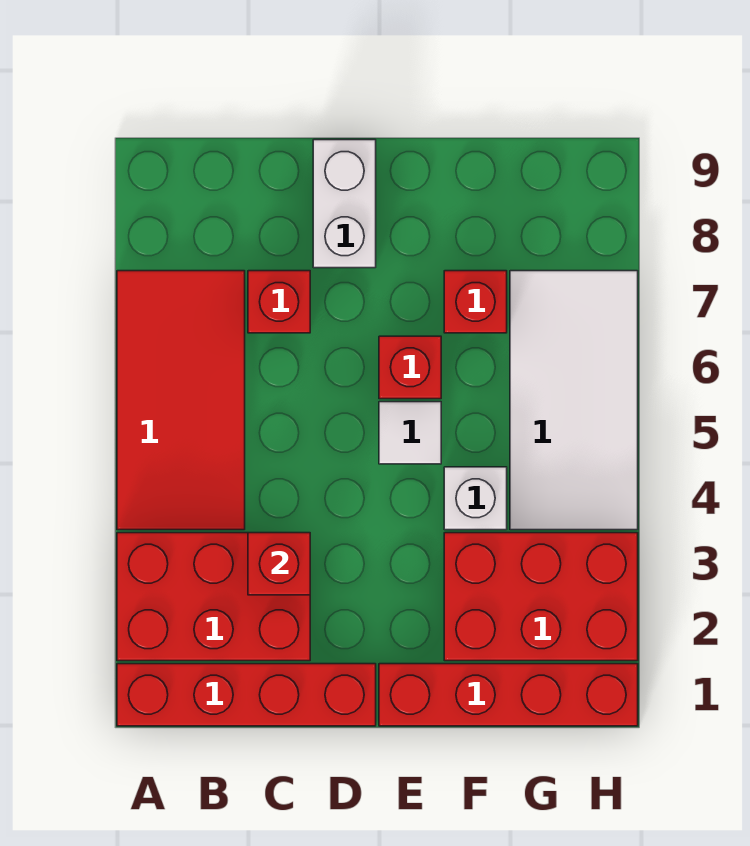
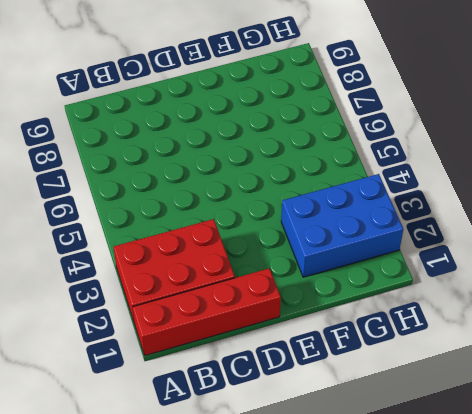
blue 2x3 brick [281,174,403,277] -> red 2x3 brick [444,533,638,661]
none -> red 2x4 tile [117,271,245,530]
none -> red 1x1 brick [248,271,310,333]
none -> white 1x2 brick [313,140,376,268]

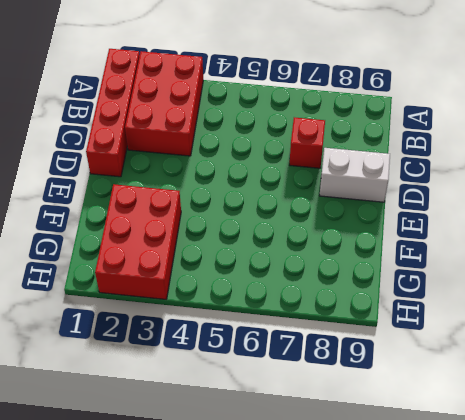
none -> red 2x4 tile [117,271,245,530]
none -> red 1x4 brick [379,664,638,726]
none -> white 1x1 tile [379,402,441,464]

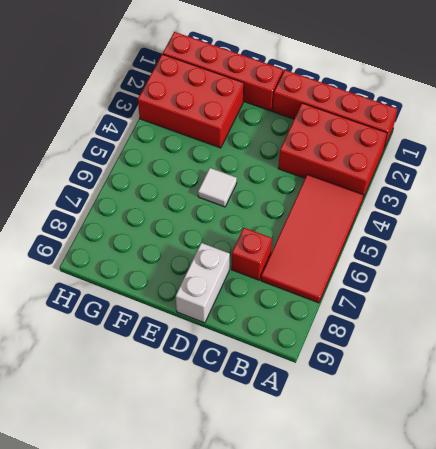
none -> red 1x1 brick [379,336,441,399]
none -> white 1x1 brick [444,467,507,530]
none -> red 1x1 brick [444,271,507,333]

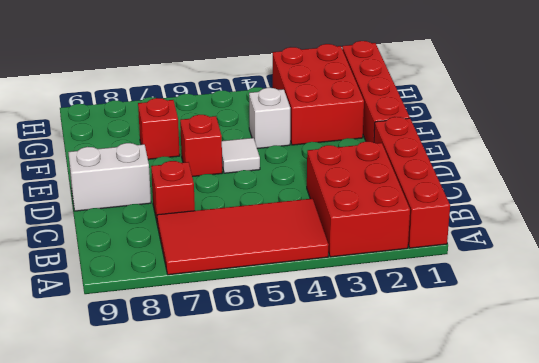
none -> white 2x4 tile [510,271,638,530]
none -> red 1x1 brick [248,533,310,595]

